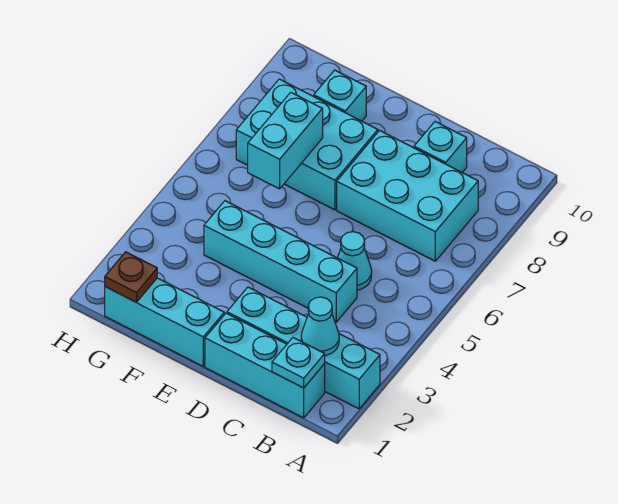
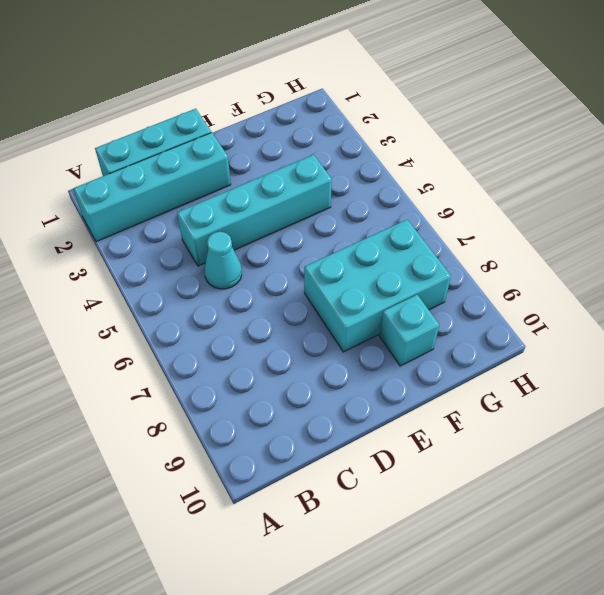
none -> cyan 2x3 brick [337,130,478,261]
none -> cyan 1x1 brick [414,122,467,172]
none -> cyan 1x3 brick [105,278,224,366]

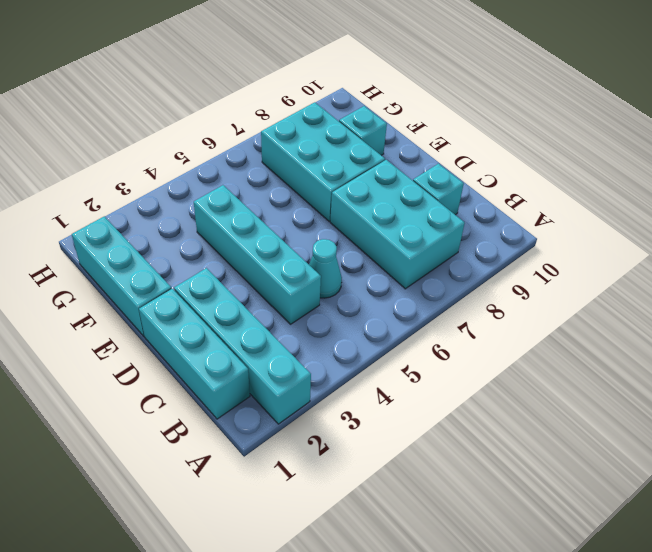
none -> cyan 1x1 plate [272,338,325,388]
none -> cyan 1x1 cone [301,297,339,356]
none -> cyan 1x2 brick [248,92,323,189]

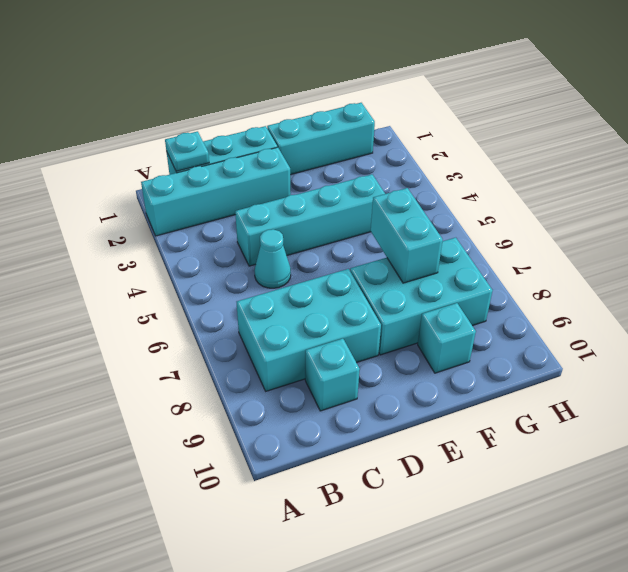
none -> cyan 1x1 cone [301,297,339,356]
none -> brown 1x1 plate [105,252,157,302]

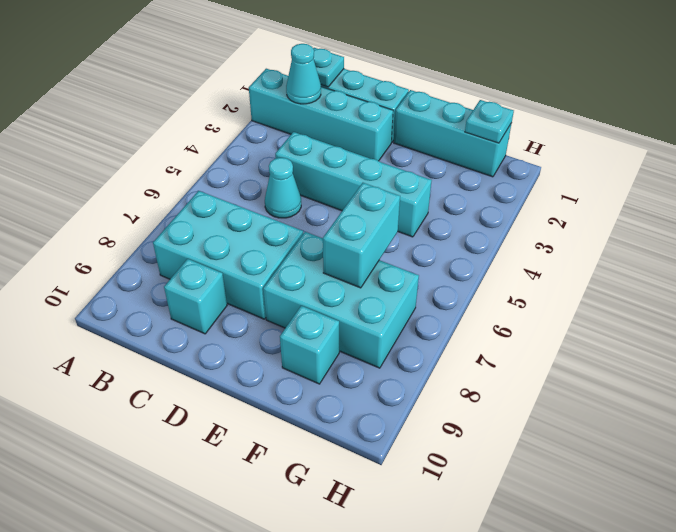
cyan 1x1 plate [465,100,514,143] -> brown 1x1 plate [105,252,157,302]

